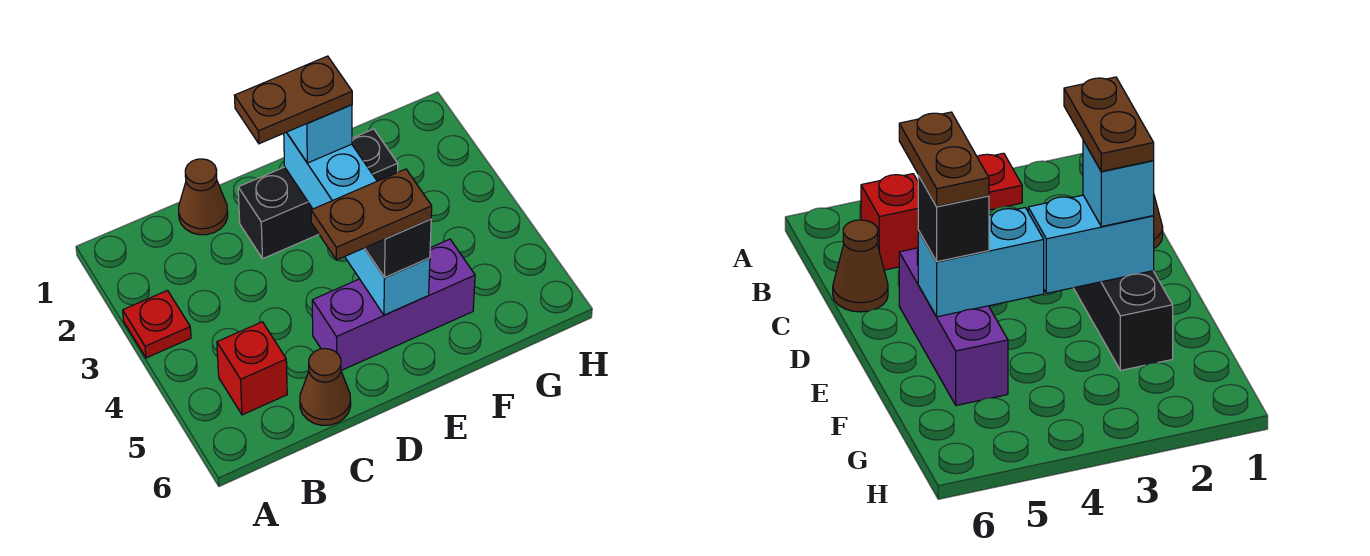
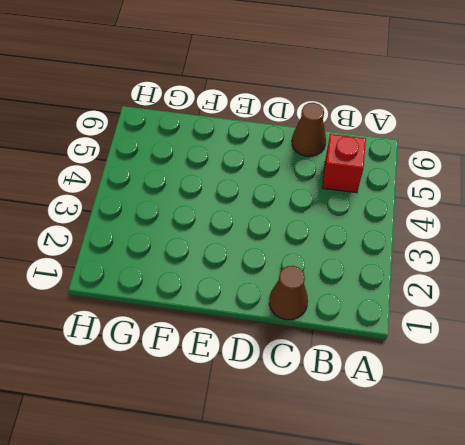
none -> red 1x1 plate [123,290,191,358]
none -> black 1x3 brick [238,129,398,259]
none -> purple 1x3 brick [312,239,475,370]

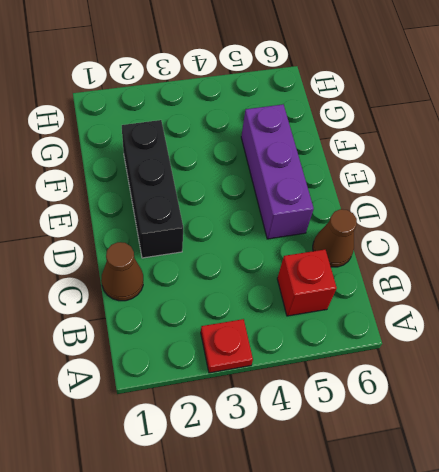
none -> cyan 1x2 brick [284,132,377,209]
none -> cyan 1x2 brick [345,248,430,315]
none -> cyan 1x1 brick [287,105,352,163]

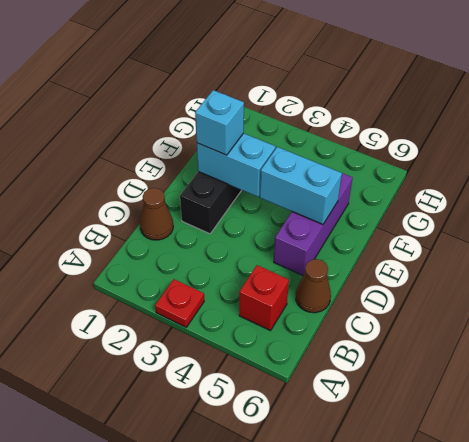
none -> black 1x1 brick [365,219,431,277]
none -> brown 1x2 plate [235,56,352,144]
none -> brown 1x2 plate [311,169,432,260]

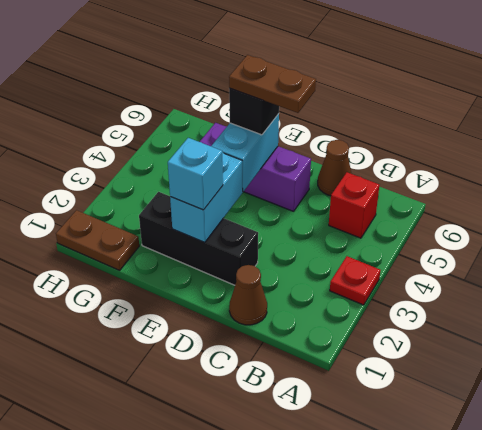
brown 1x2 plate [56,210,139,270] -> brown 1x2 plate moved to [235,56,352,144]

